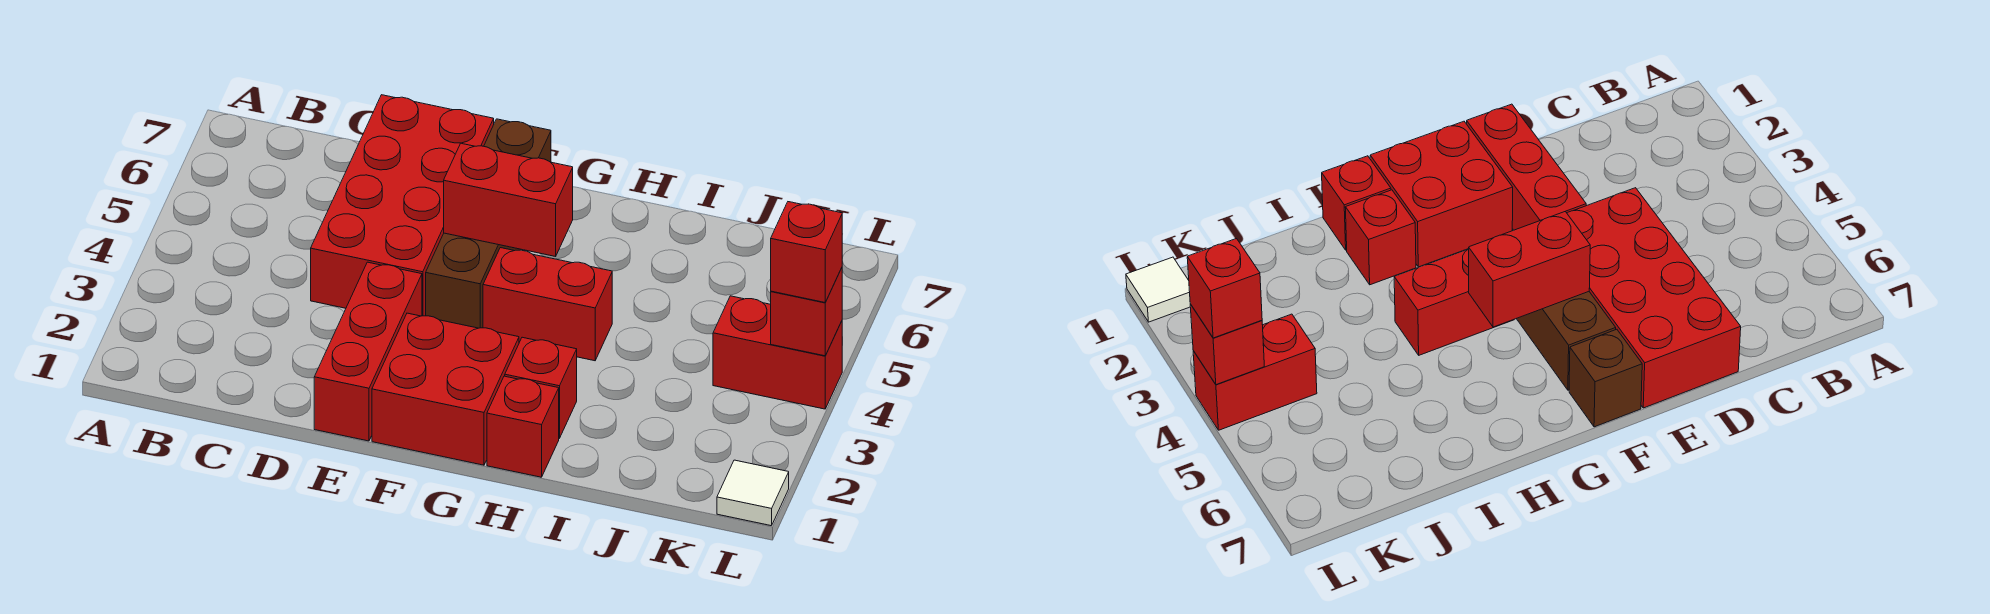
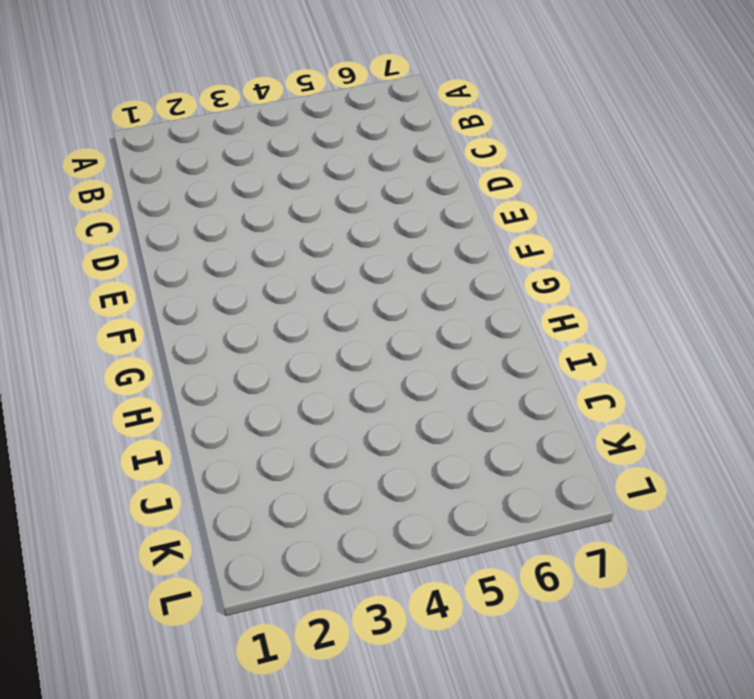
none -> red 2x4 brick [311,95,494,316]
none -> red 1x3 brick [314,262,422,441]
none -> red 2x2 brick [372,313,519,465]

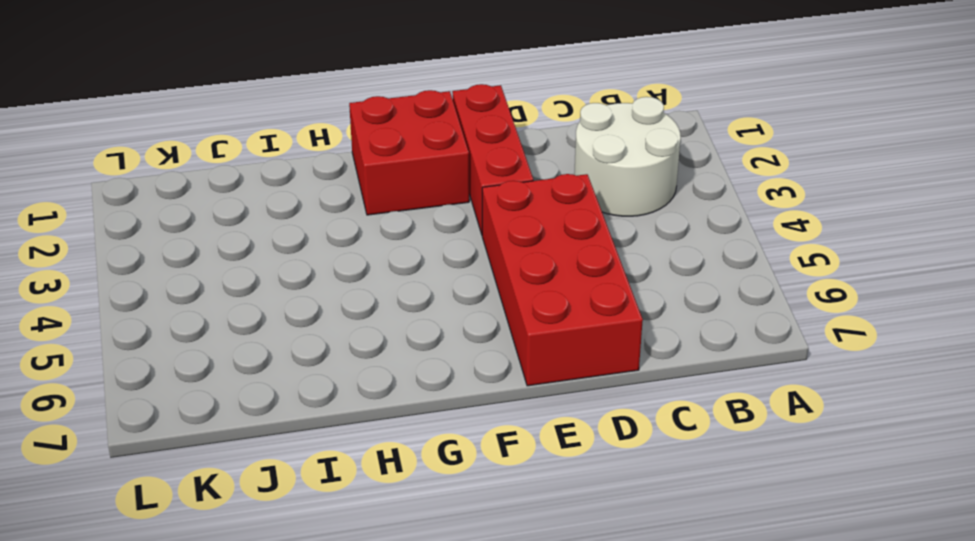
white 2x2 round brick [574,97,681,216] -> none
none -> brown 1x3 brick [426,233,521,328]
none -> brown 1x1 brick [484,119,551,162]
none -> red 1x2 brick [483,248,612,361]

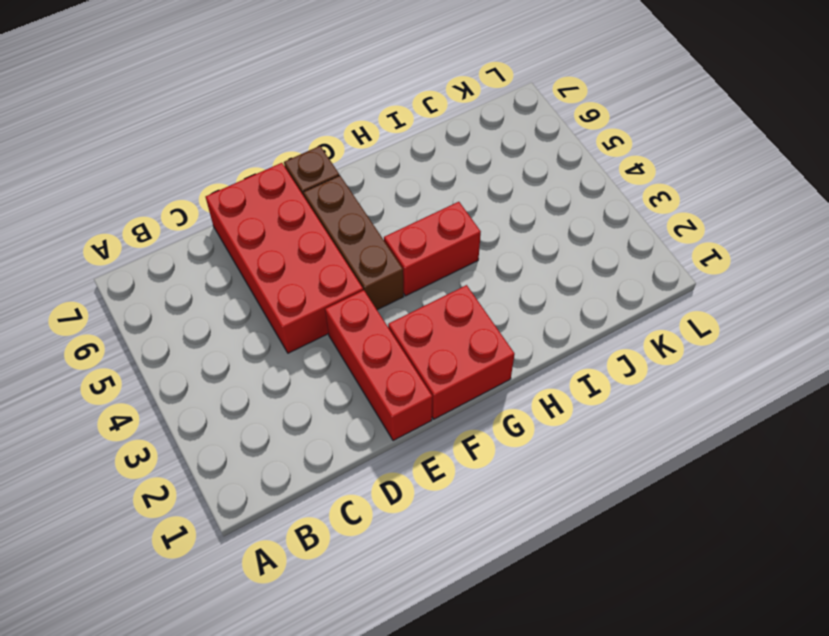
none -> red 1x1 brick [487,376,559,477]
none -> red 1x1 brick [505,337,577,438]
none -> red 1x2 brick [713,296,842,409]

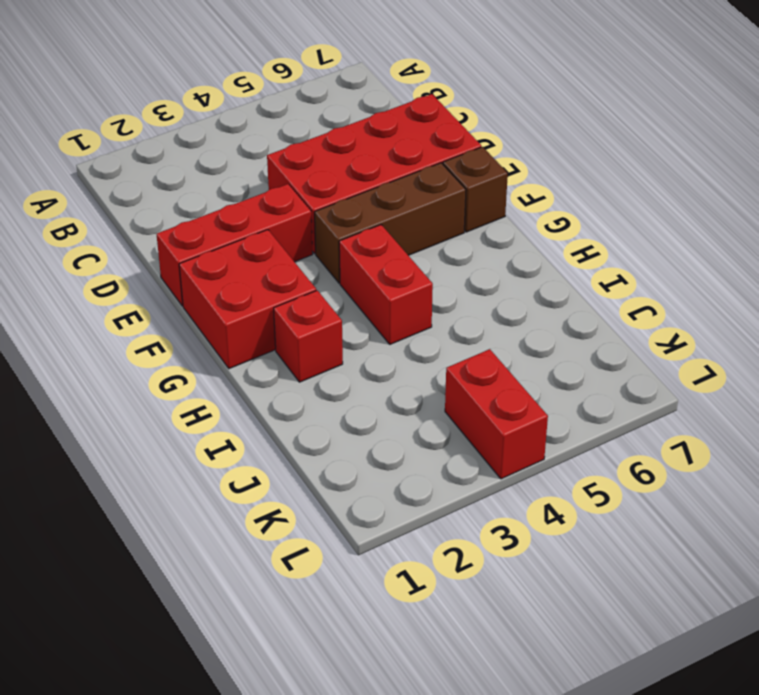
none -> red 1x1 brick [487,376,559,477]
none -> white 1x1 tile [717,460,789,526]
none -> red 1x2 brick [444,143,573,257]

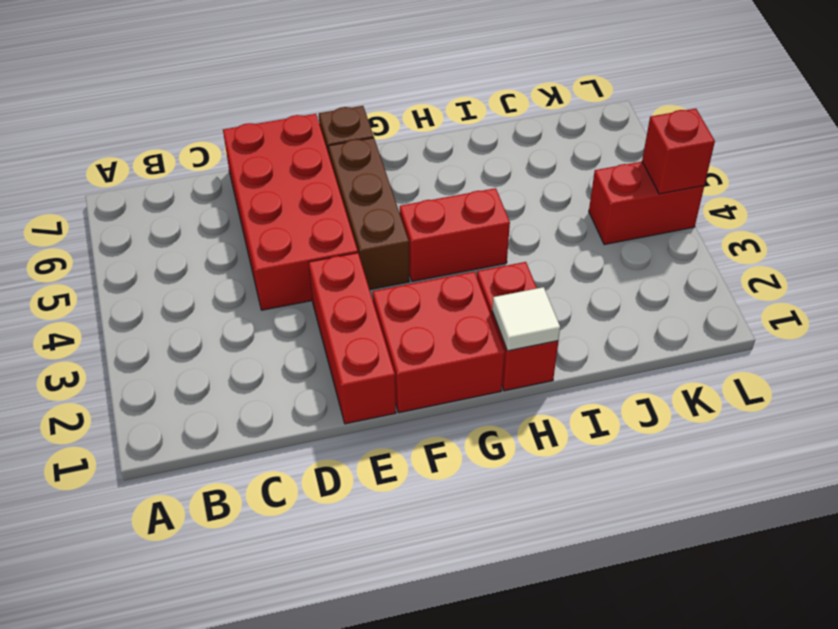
white 1x1 tile [492,287,560,351] -> white 1x1 tile moved to [717,460,789,526]
none -> red 1x2 brick [444,143,573,257]
none -> red 1x1 brick [771,202,842,302]

